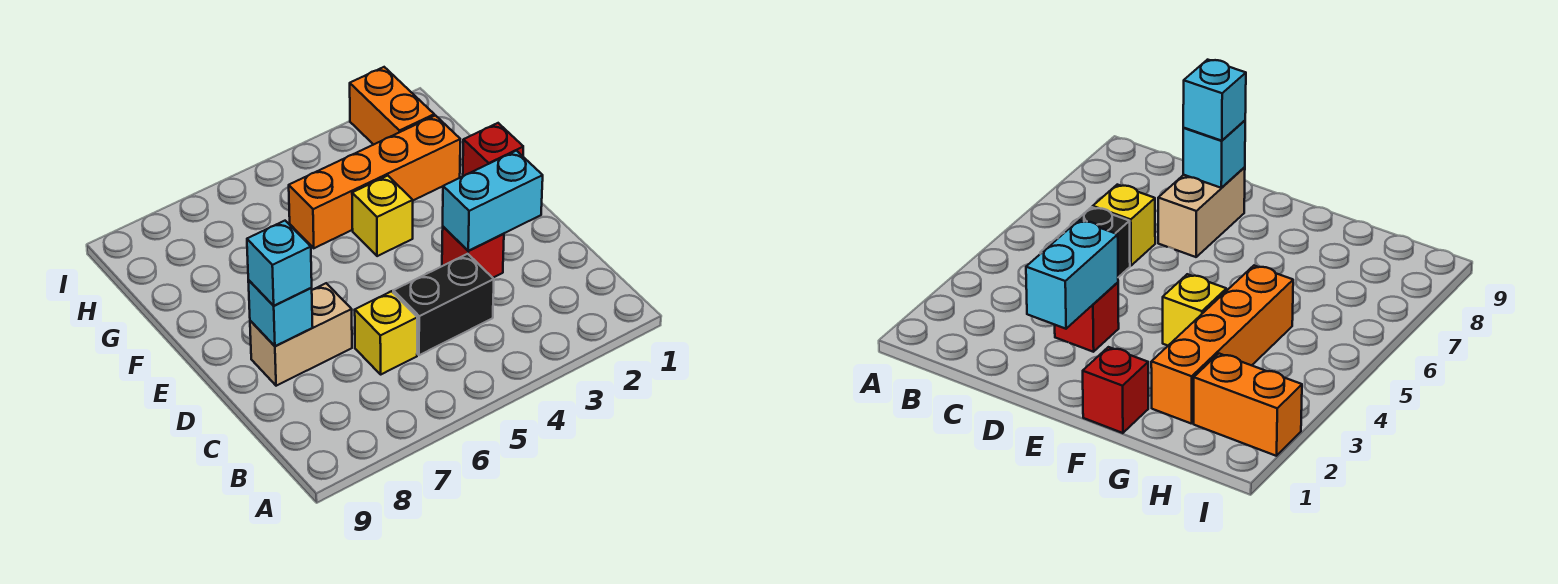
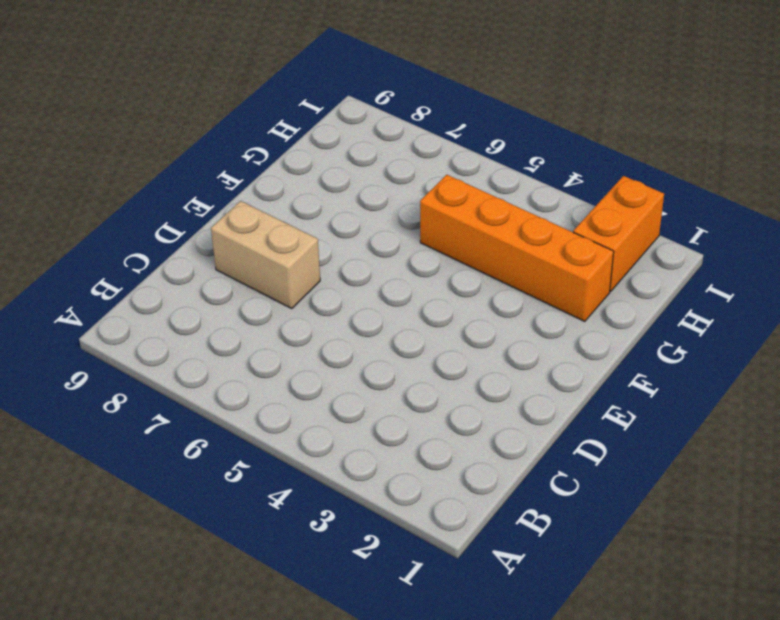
none -> black 1x2 brick [393,254,494,355]
none -> yellow 1x1 brick [355,291,417,374]

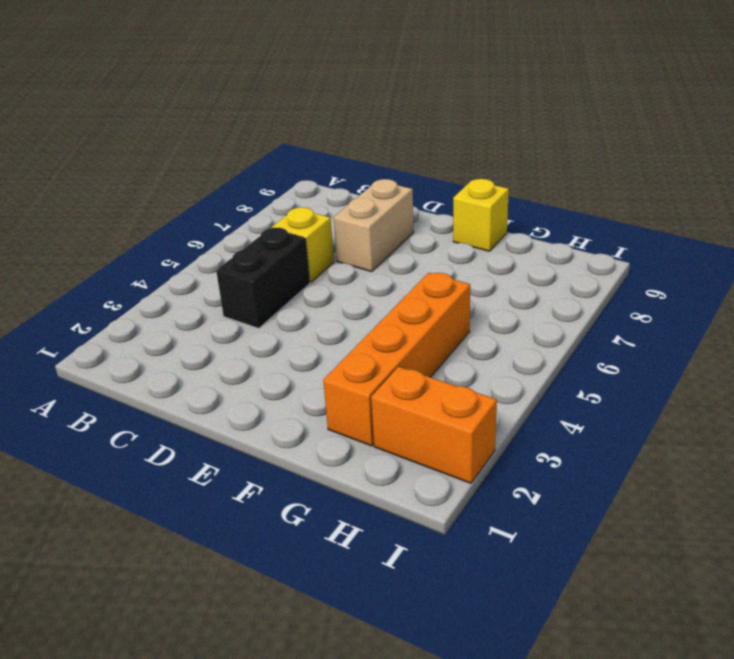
yellow 1x1 brick [453,179,509,251] -> yellow 1x1 brick moved to [352,176,413,256]
none -> red 1x1 brick [442,227,504,278]
none -> red 1x1 brick [463,123,523,176]

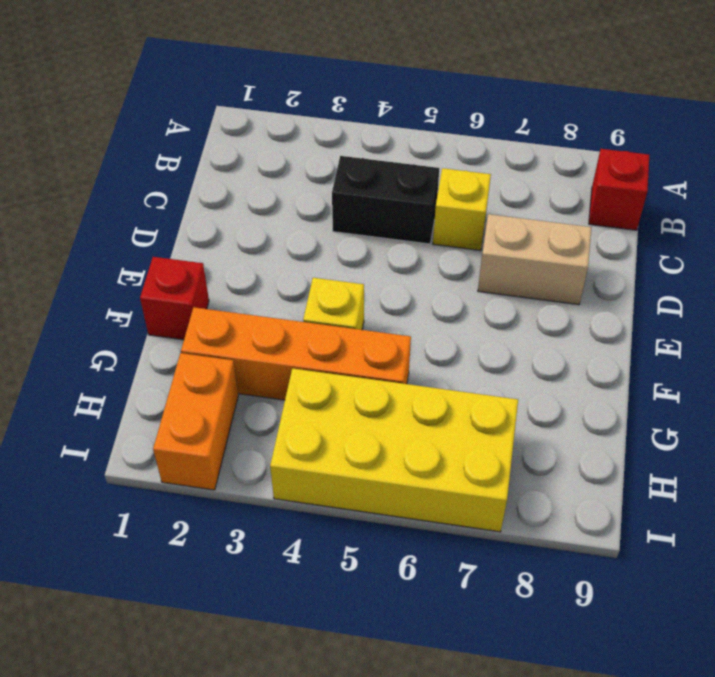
red 1x1 brick [589,149,649,230] -> red 1x1 brick moved to [442,227,504,278]
yellow 2x4 brick [270,368,518,532] -> none
none -> cyan 1x2 brick [443,151,543,251]
none -> cyan 1x1 brick [248,280,313,346]

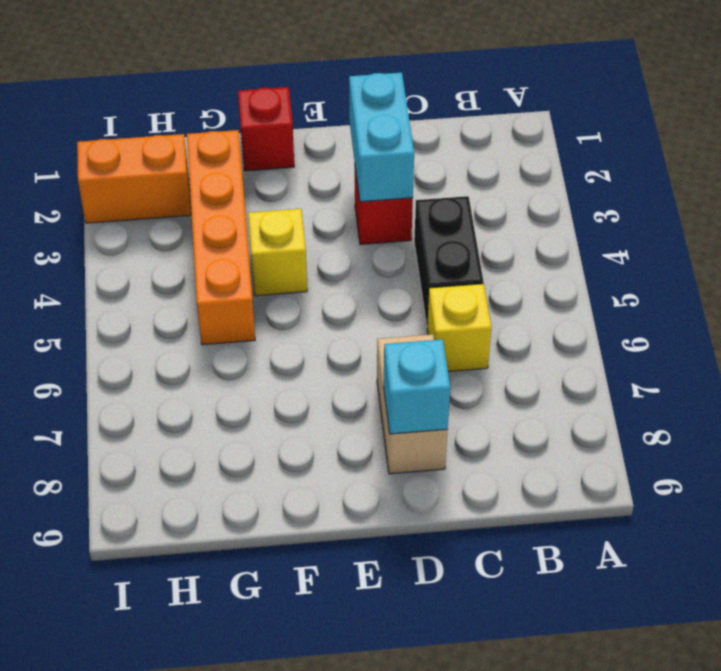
none -> cyan 1x1 brick [247,221,312,306]

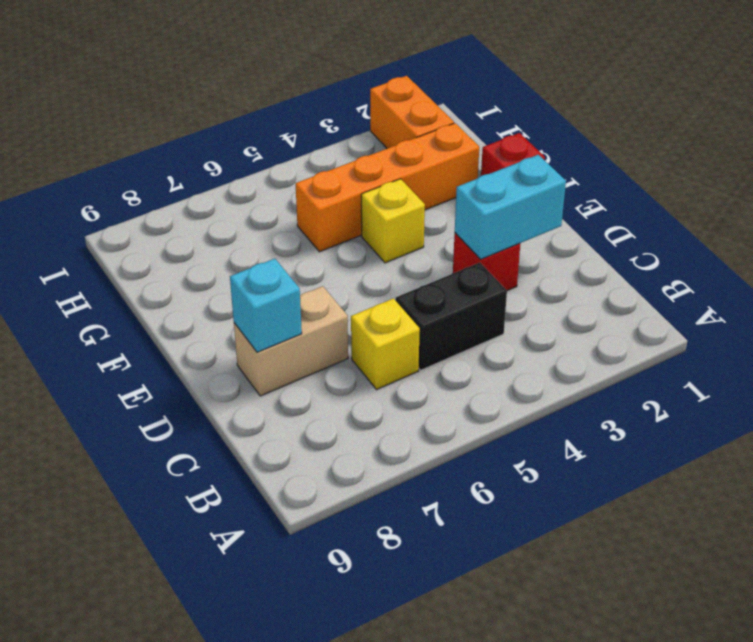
none -> cyan 1x1 brick [247,221,312,306]

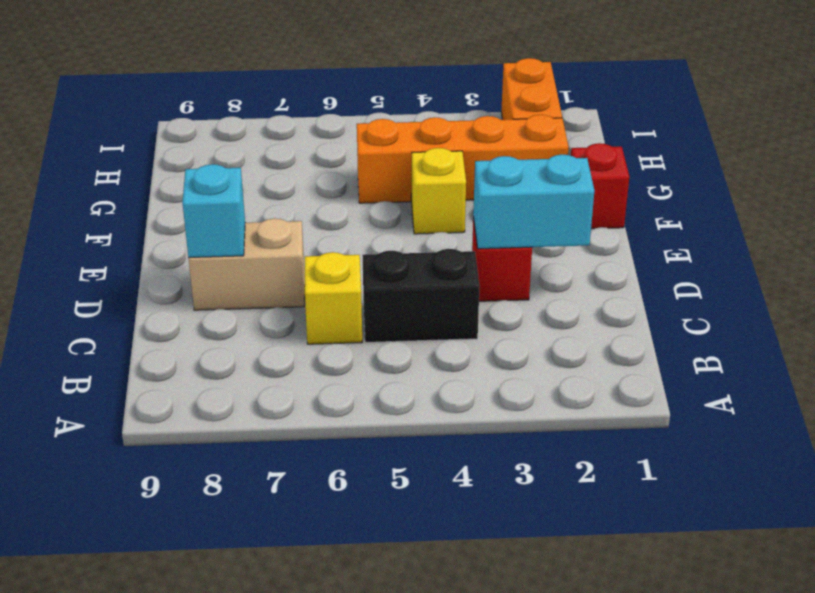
none -> cyan 1x1 brick [247,221,312,306]

